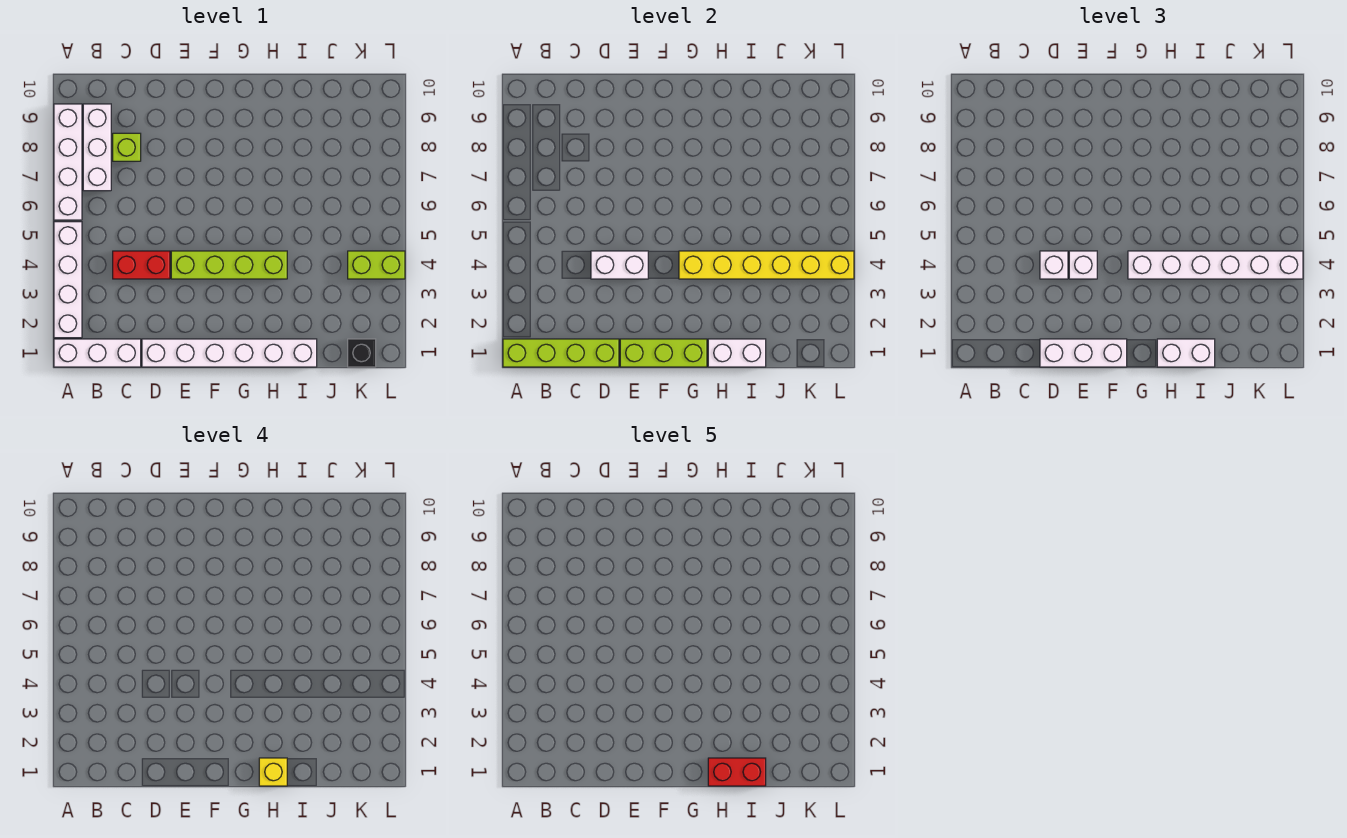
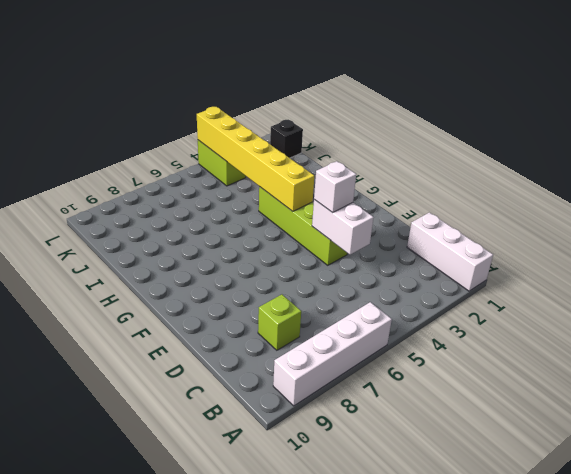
none -> white 1x4 brick [54,222,82,338]
none -> white 1x3 brick [83,104,111,191]
none -> red 1x2 brick [113,251,170,279]

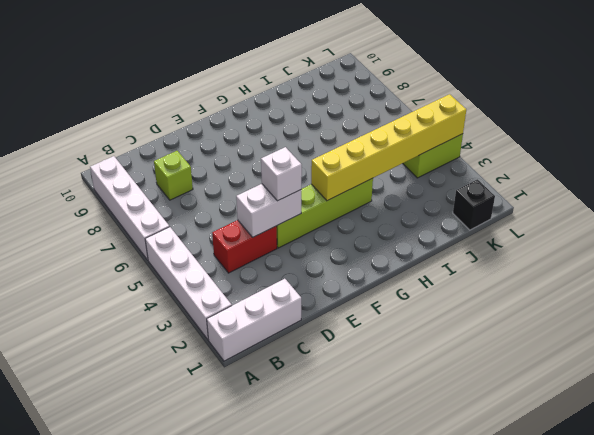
none -> white 1x3 brick [83,104,111,191]
none -> white 1x6 brick [142,339,317,367]
none -> lime 1x4 brick [503,339,619,367]

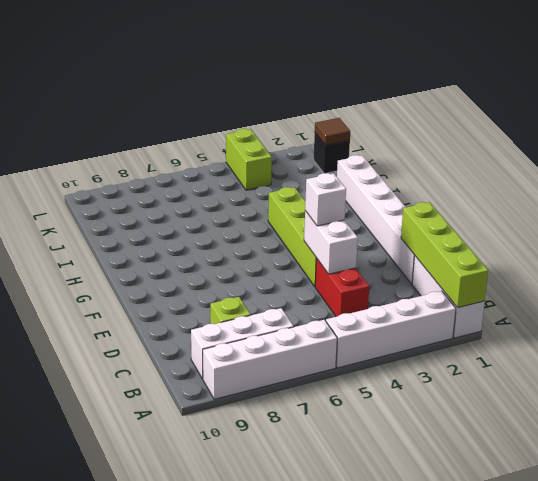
brown 1x1 tile [315,118,350,145] -> none
none -> lime 1x3 brick [620,339,707,367]
none -> yellow 1x6 brick [679,251,854,279]
none -> white 1x2 brick [708,339,766,367]

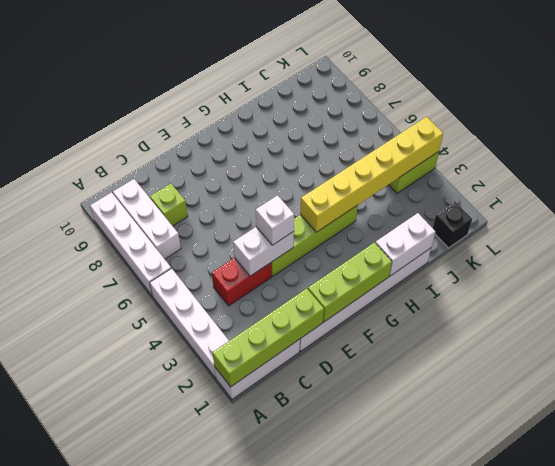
none -> white 1x3 brick [1040,339,1127,367]
none -> white 1x1 brick [1040,251,1068,279]
none -> white 1x6 brick [1128,251,1303,279]

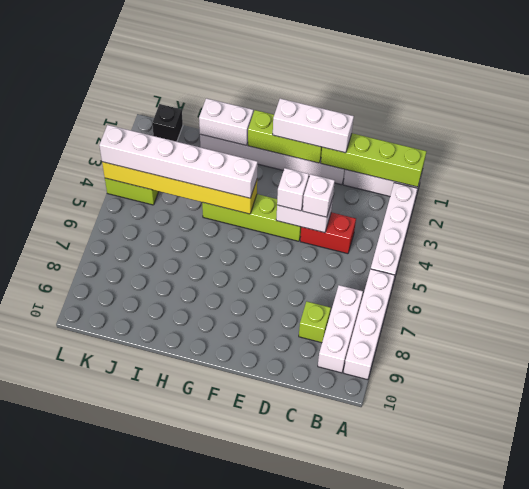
none -> white 1x2 brick [1157,339,1215,367]
none -> yellow 1x1 brick [259,758,287,786]
none -> red 1x2 brick [708,758,766,786]

